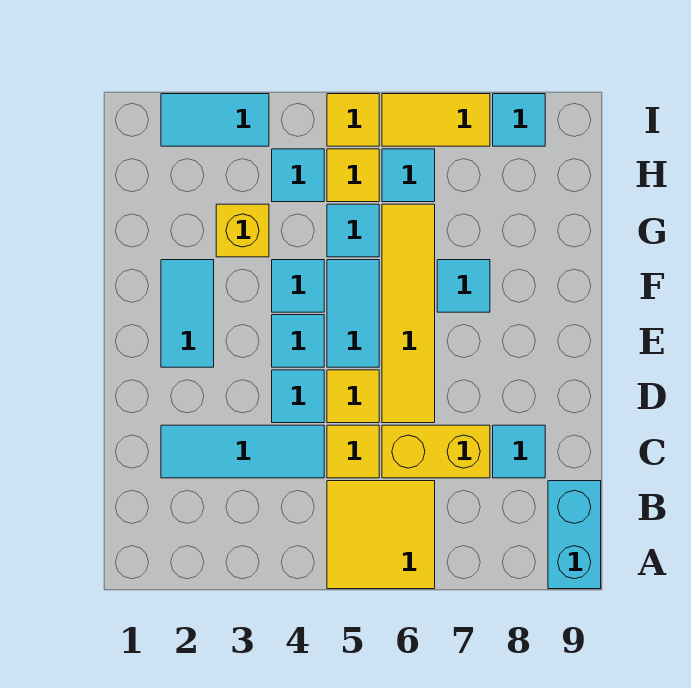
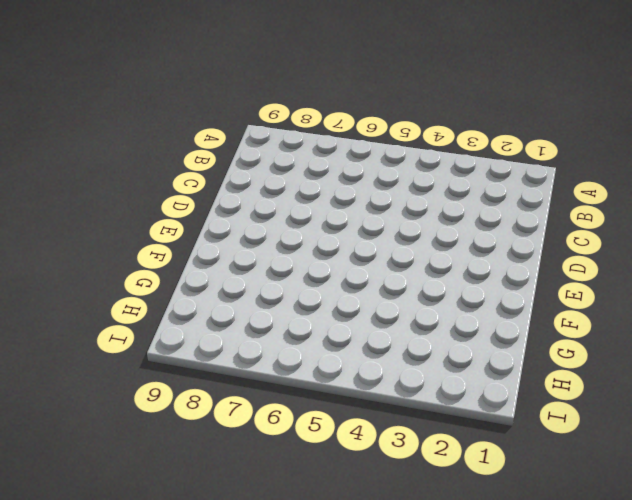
none -> yellow 2x2 tile [327,481,435,589]
none -> cyan 1x2 brick [548,481,601,589]
none -> cyan 1x3 tile [161,425,324,478]

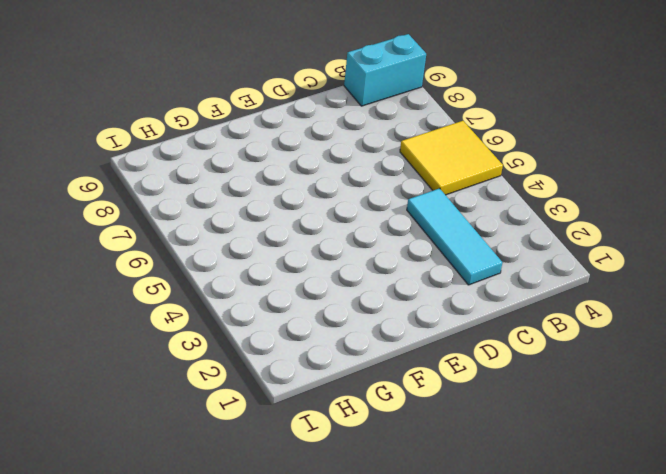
none -> yellow 1x1 tile [327,425,379,478]
none -> yellow 1x2 brick [382,425,490,478]
none -> cyan 1x1 tile [493,425,545,478]

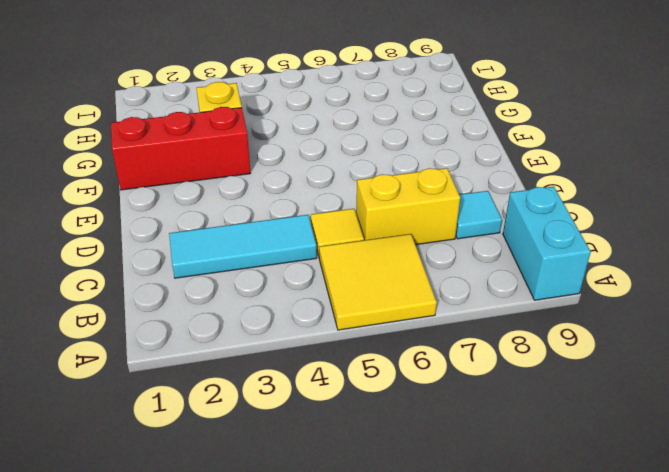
red 1x3 brick [111,107,250,190] -> cyan 1x2 tile [161,260,214,367]
none -> cyan 1x1 tile [272,370,324,423]
none -> yellow 1x1 tile [327,370,379,423]
none -> yellow 1x4 tile [382,204,435,423]

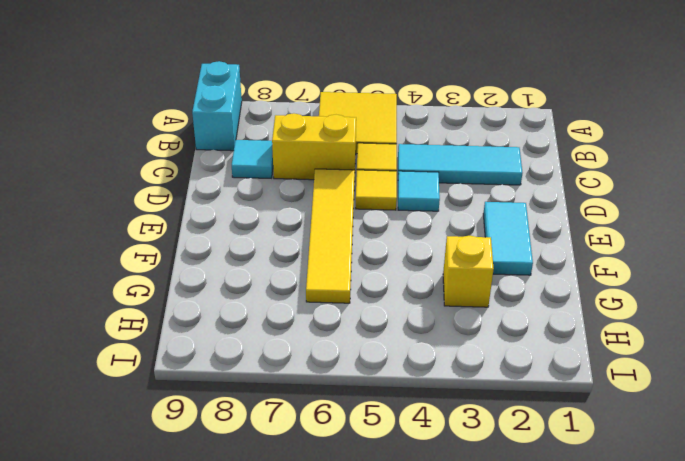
none -> cyan 1x1 tile [272,315,324,367]
none -> cyan 1x2 tile [327,260,379,367]
none -> cyan 1x1 tile [272,260,324,312]

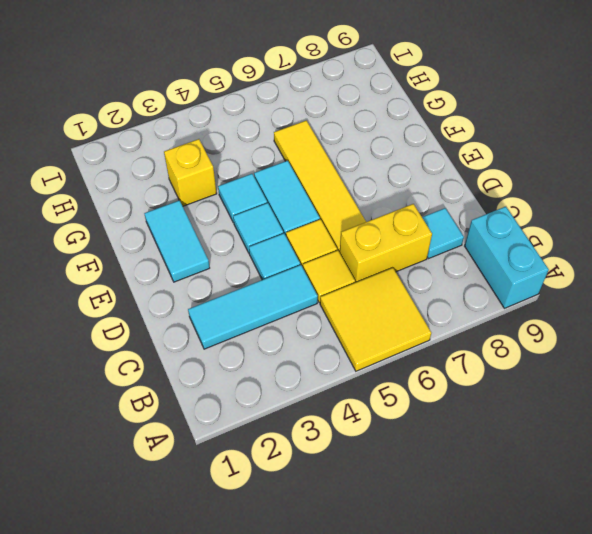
none -> cyan 1x1 tile [437,260,490,312]
none -> cyan 1x1 tile [327,204,379,257]
none -> cyan 1x1 tile [272,149,324,202]

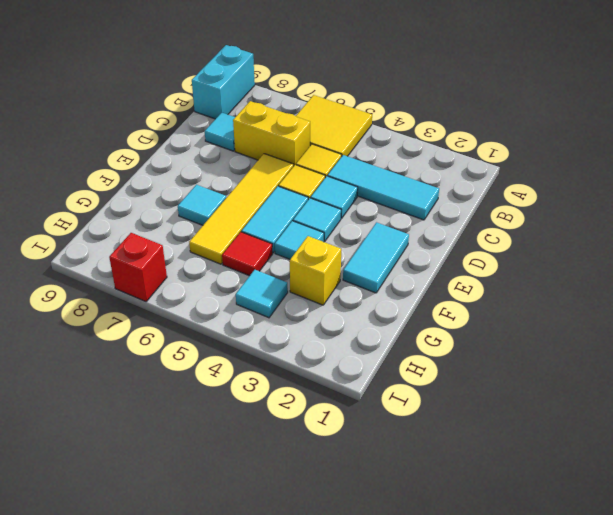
red 1x1 tile [222,232,273,276] -> cyan 1x1 tile [327,204,379,257]
red 1x1 brick [109,233,167,301] -> yellow 1x2 tile [382,94,490,146]
none -> yellow 1x1 tile [327,149,379,202]
none -> cyan 1x1 tile [382,149,435,202]
none -> cyan 1x2 tile [161,94,269,146]

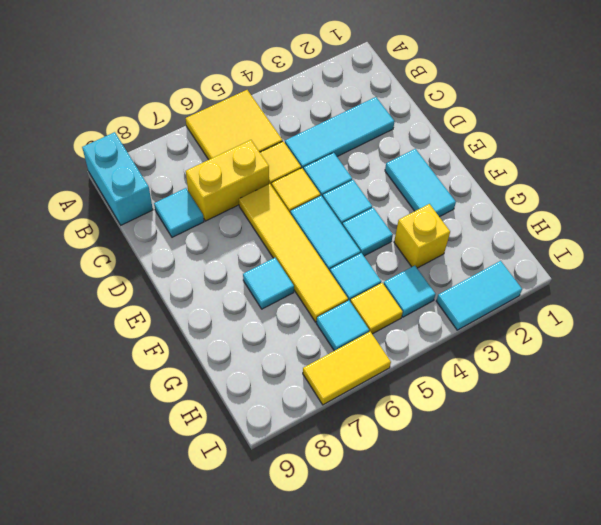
none -> yellow 1x1 tile [327,94,379,146]
none -> cyan 1x1 tile [493,94,545,146]

